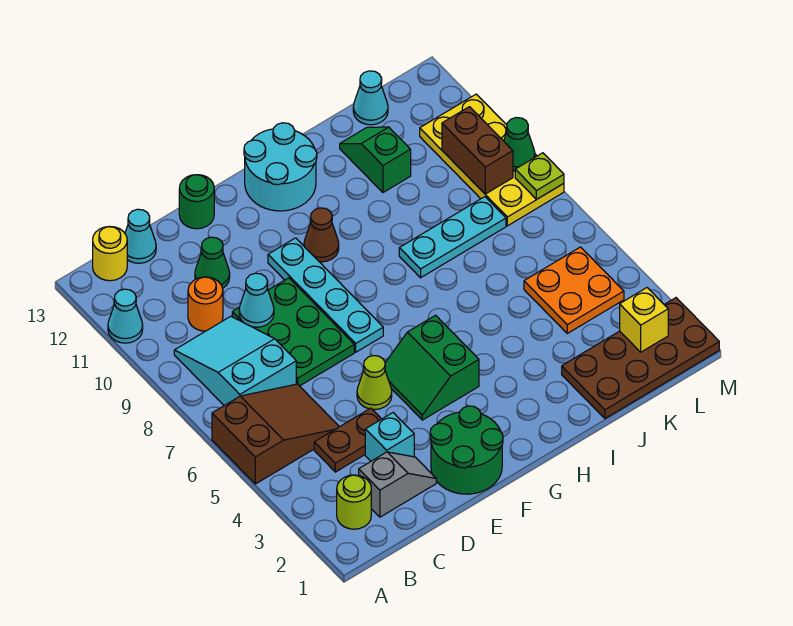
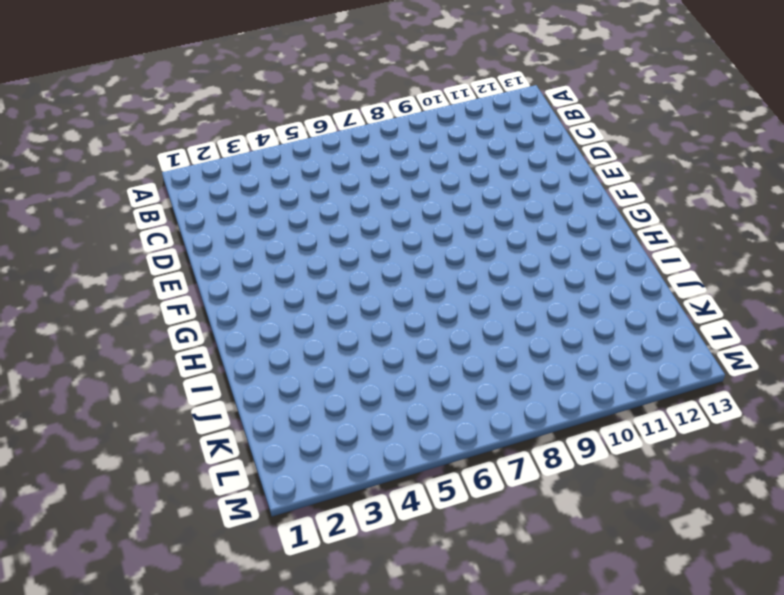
none -> brown 2x3 slope [212,384,339,484]
none -> cyan 1x1 cone [108,289,143,343]
none -> lime 1x1 round brick [337,475,371,529]
none -> cyan 2x3 slope [174,316,296,405]

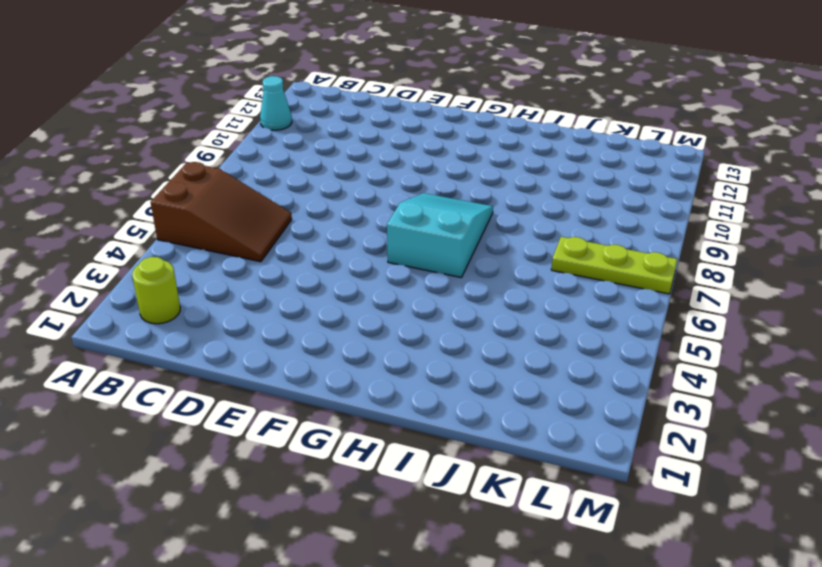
cyan 2x3 slope [387,193,493,278] -> cyan 2x3 slope moved to [174,316,296,405]
lime 1x3 plate [551,237,678,294] -> none
none -> yellow 1x1 round brick [93,226,127,281]
none -> grey 1x2 slope [359,452,436,517]
none -> brown 1x2 plate [314,408,381,472]
none -> orange 1x1 round brick [188,277,223,331]

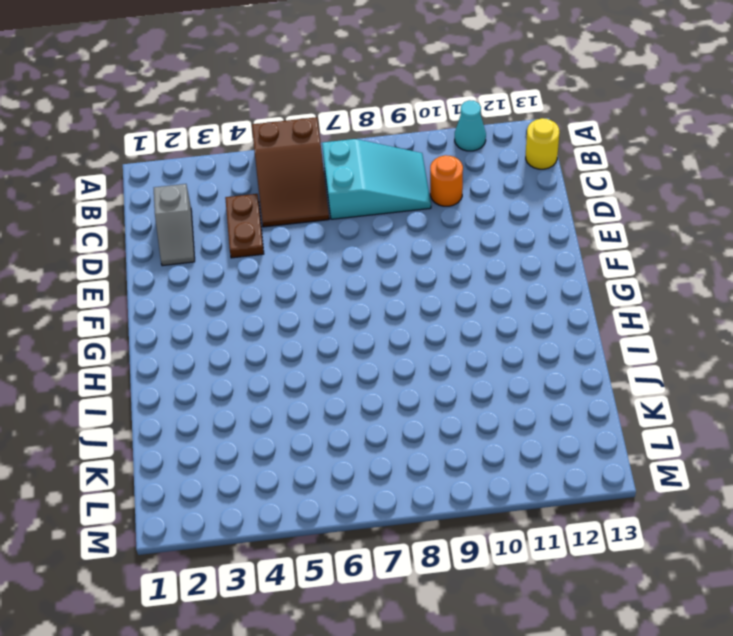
none -> lime 1x1 round brick [337,475,371,529]
none -> cyan 1x1 cone [125,209,156,263]
none -> cyan 1x1 brick [365,413,414,461]
none -> green 2x3 plate [232,278,354,386]

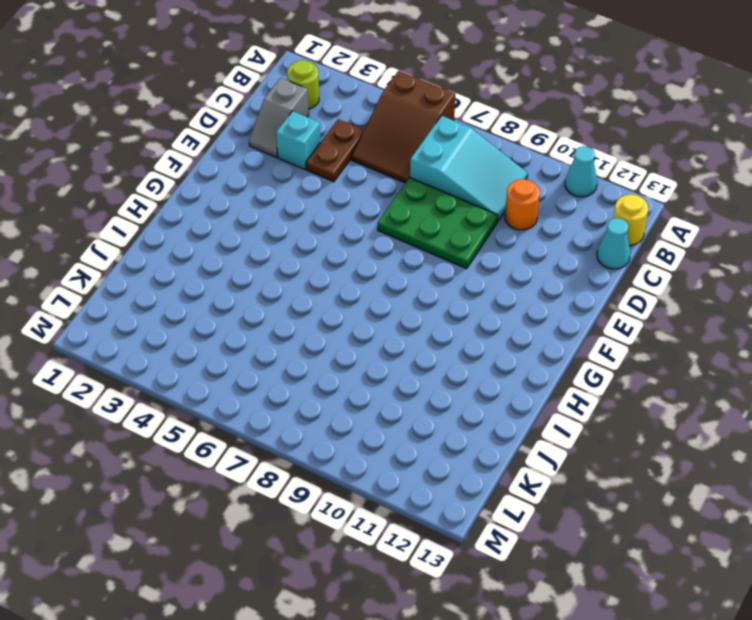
none -> green 1x1 cone [195,237,230,288]
none -> green 2x2 round brick [430,406,503,494]
none -> lime 1x1 cone [357,356,392,410]
none -> green 1x1 round brick [179,175,214,229]

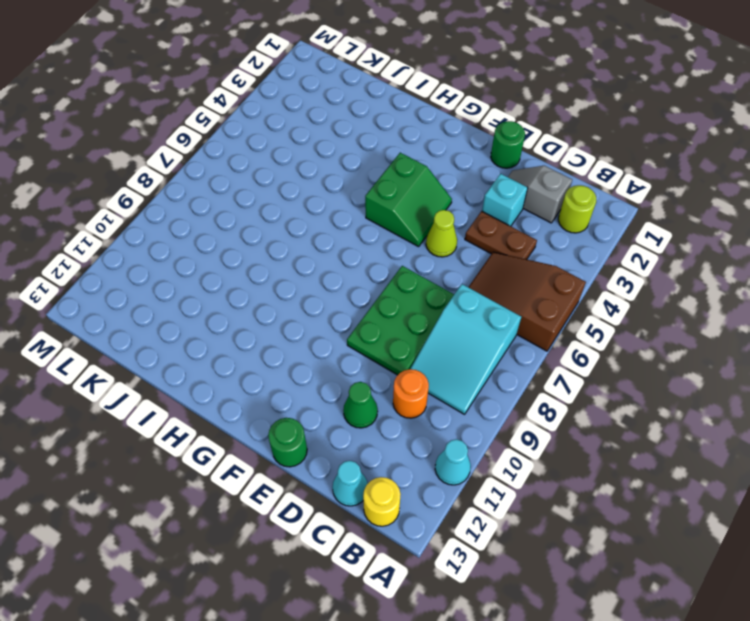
green 1x1 round brick [491,121,525,168] -> green 2x2 round brick [430,406,503,494]
none -> cyan 1x4 plate [268,238,383,352]
none -> brown 1x1 cone [304,208,339,262]
none -> cyan 2x2 round brick [244,123,317,211]
none -> cyan 1x3 plate [399,197,506,278]

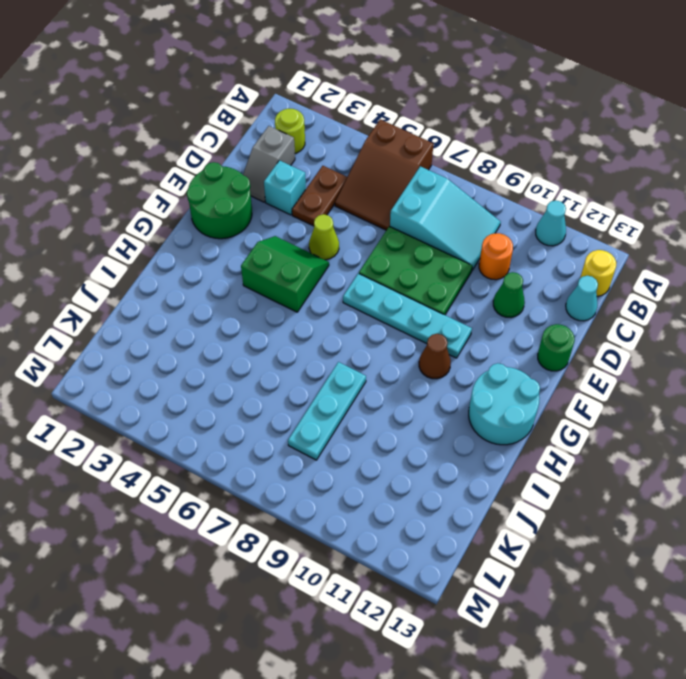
none -> brown 2x4 plate [562,298,719,418]
none -> green 1x2 slope [340,127,411,192]
none -> orange 2x2 plate [524,247,624,333]
none -> cyan 1x1 cone [353,71,388,125]

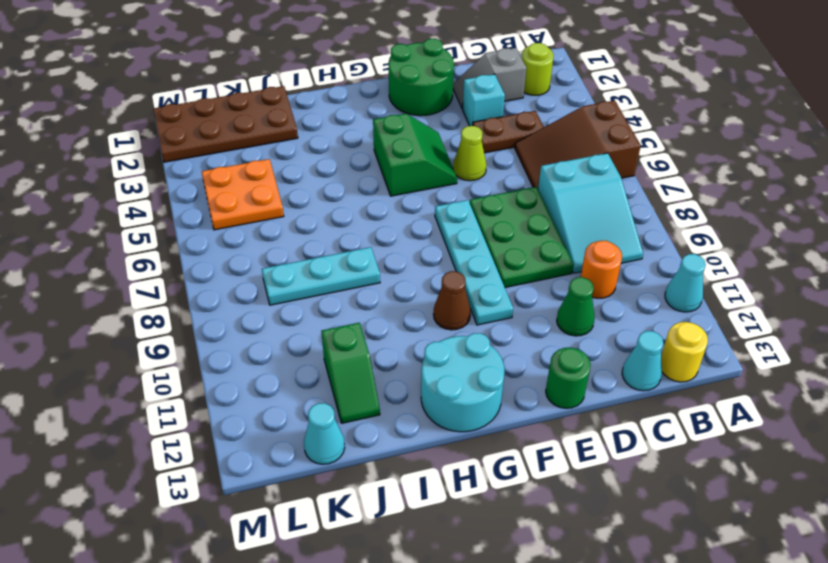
none -> yellow 2x4 plate [420,94,564,226]
none -> cyan 1x1 cone [239,273,274,327]
none -> yellow 1x1 brick [620,288,668,352]
none -> brown 1x2 brick [442,107,513,194]

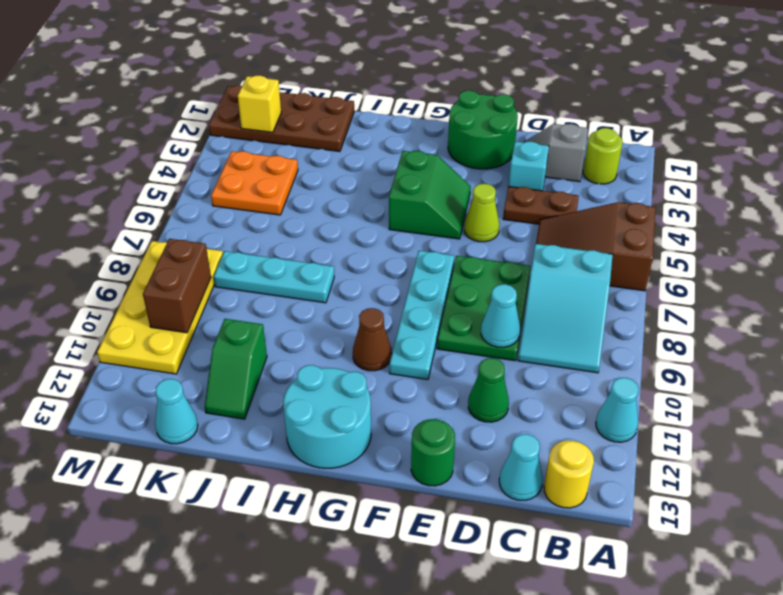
none -> orange 1x1 round brick [188,277,223,331]
none -> lime 1x1 plate [515,153,564,200]
none -> green 1x1 cone [504,118,535,171]

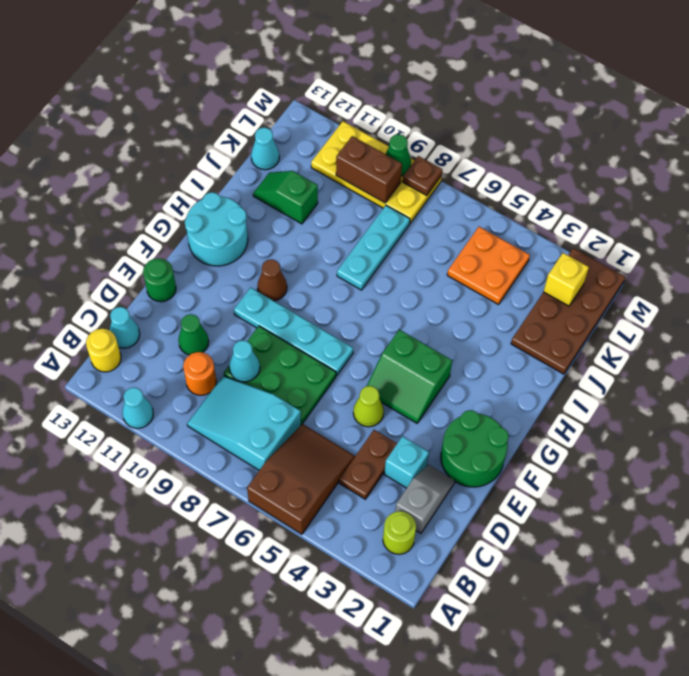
brown 1x1 plate [403,156,442,196] -> lime 1x1 plate [515,153,564,200]

